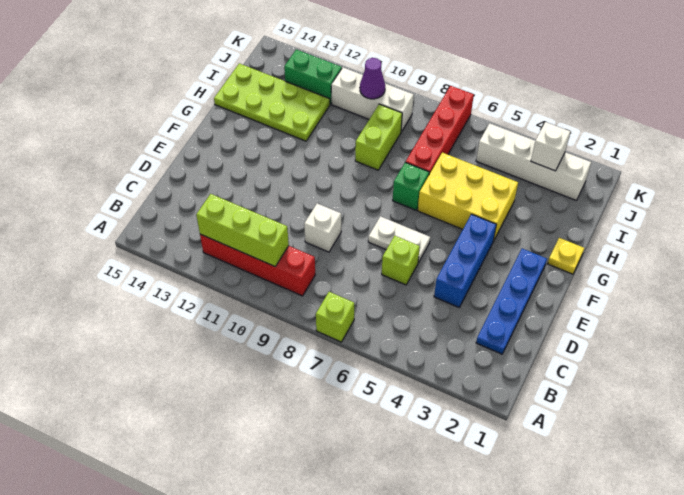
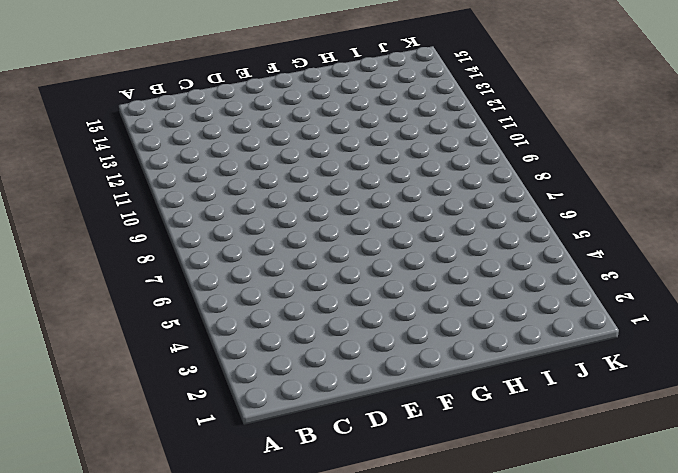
none -> lime 1x1 brick [316,292,354,342]
none -> red 1x4 brick [200,234,315,296]
none -> blue 1x4 plate [476,249,547,354]

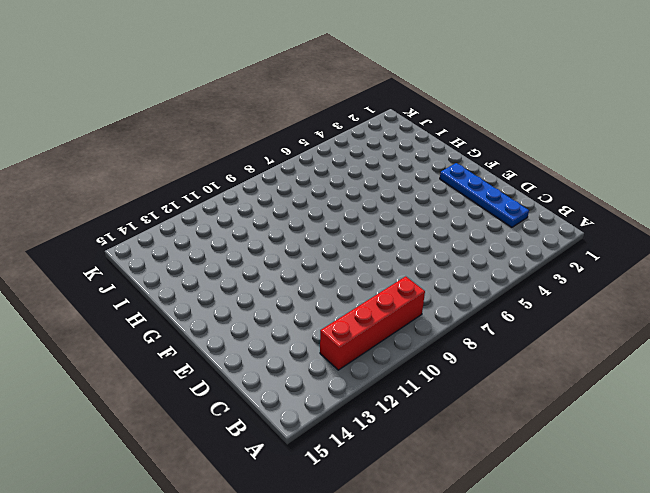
none -> lime 1x1 brick [316,292,354,342]
none -> blue 1x3 brick [434,214,496,307]
none -> lime 1x1 brick [382,236,420,285]

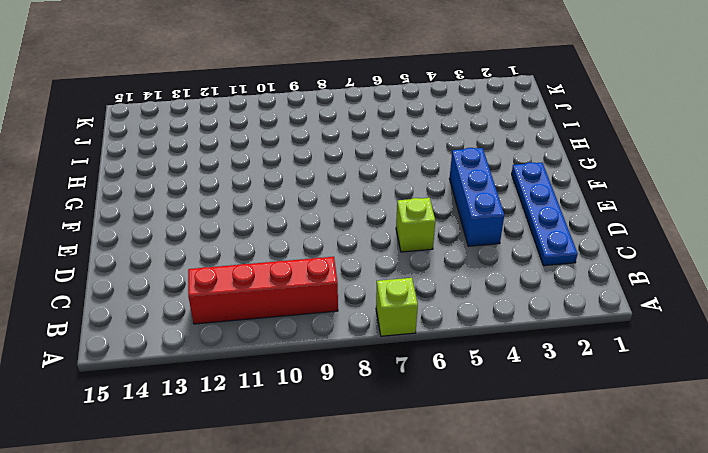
none -> white 1x1 brick [304,203,341,252]
none -> white 1x2 plate [368,216,430,263]
none -> yellow 1x1 plate [548,238,584,274]

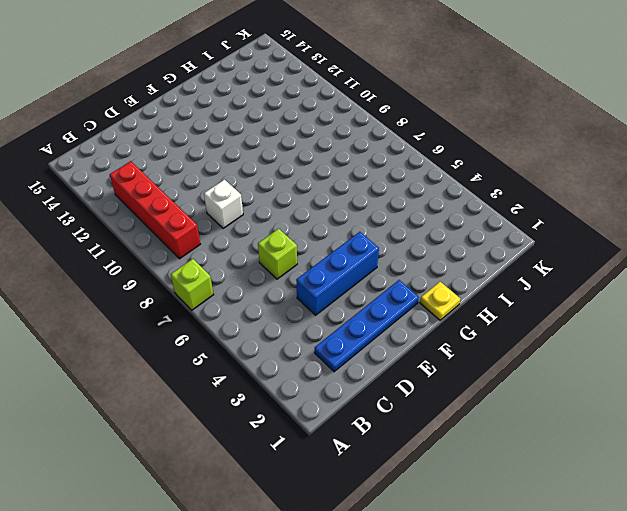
none -> white 1x2 plate [368,216,430,263]
none -> yellow 2x3 brick [418,153,518,241]
none -> green 1x1 brick [393,162,429,210]

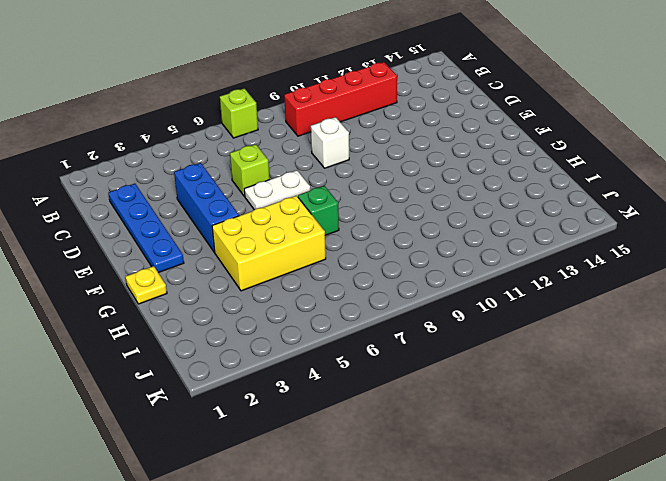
none -> red 1x4 brick [406,86,474,174]
none -> lime 1x2 brick [355,104,402,170]
none -> lime 2x4 plate [214,63,330,141]

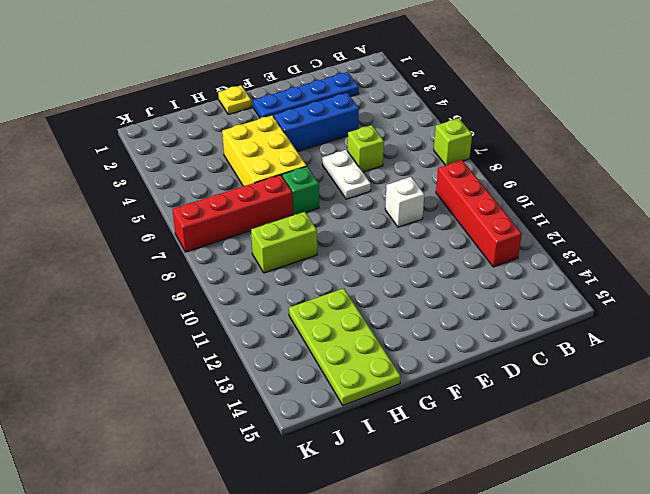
none -> white 1x4 brick [476,123,591,200]
none -> white 1x3 brick [331,67,414,132]
none -> green 1x2 brick [284,50,342,104]

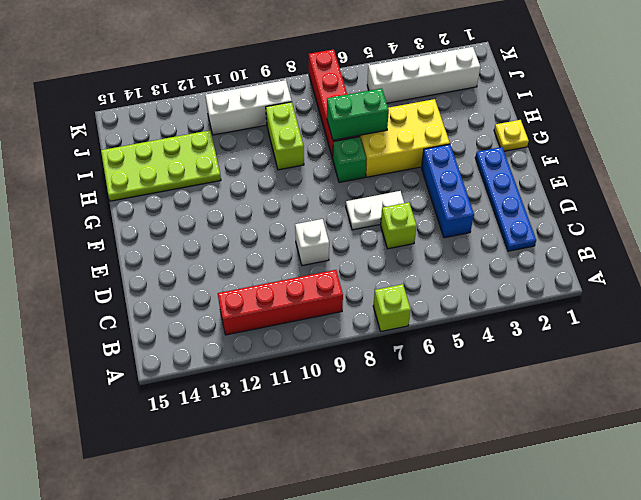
green 1x2 brick [327,88,389,140] -> green 1x2 brick moved to [284,50,342,104]
none -> lime 1x3 brick [196,194,289,266]
none -> white 1x1 brick [531,122,570,171]
none -> purple 1x1 cone [360,58,385,99]

